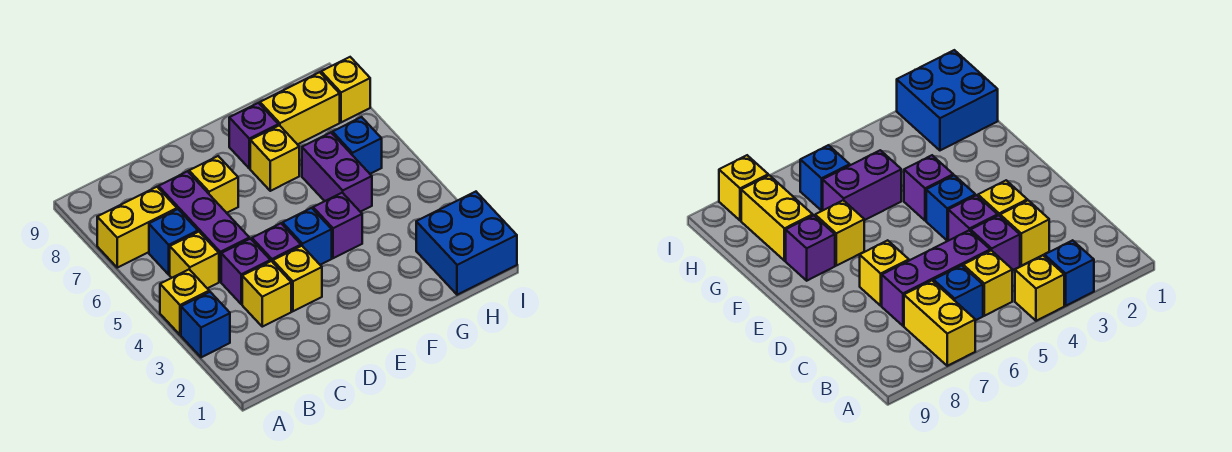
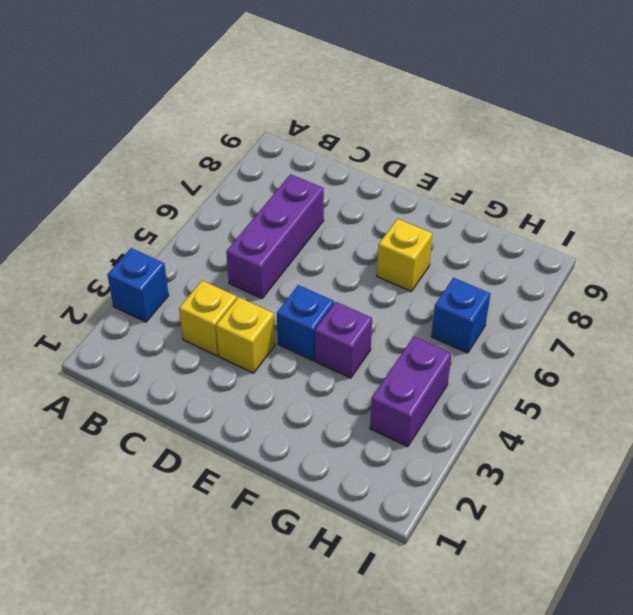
purple 1x2 brick [370,336,452,447] -> purple 1x2 brick moved to [302,133,372,212]
none -> yellow 1x1 brick [160,269,209,335]
none -> yellow 1x2 brick [97,187,177,268]
none -> yellow 1x1 brick [170,232,219,288]

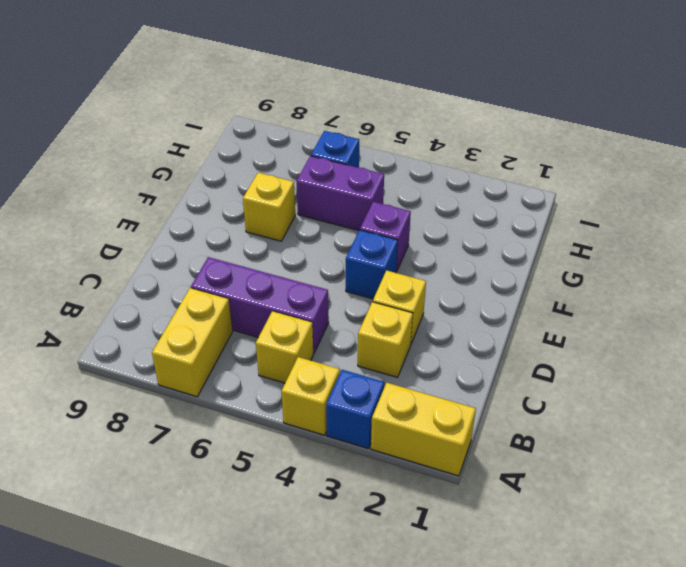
yellow 1x2 brick [371,383,476,476] -> yellow 1x2 brick turned to [260,72,340,144]
none -> blue 1x1 brick [149,209,198,275]
none -> purple 1x1 brick [221,239,270,304]
none -> purple 1x1 brick [252,223,301,262]

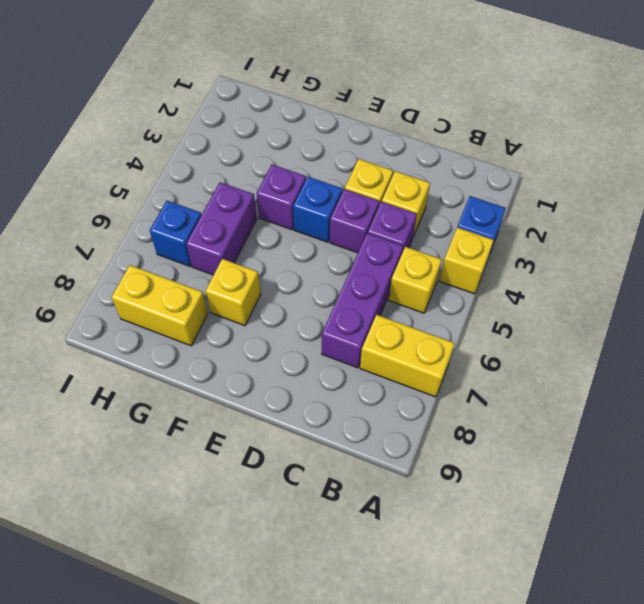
none -> blue 1x1 brick [149,209,198,275]
none -> yellow 1x1 brick [189,156,238,213]
none -> purple 1x1 brick [229,103,278,168]

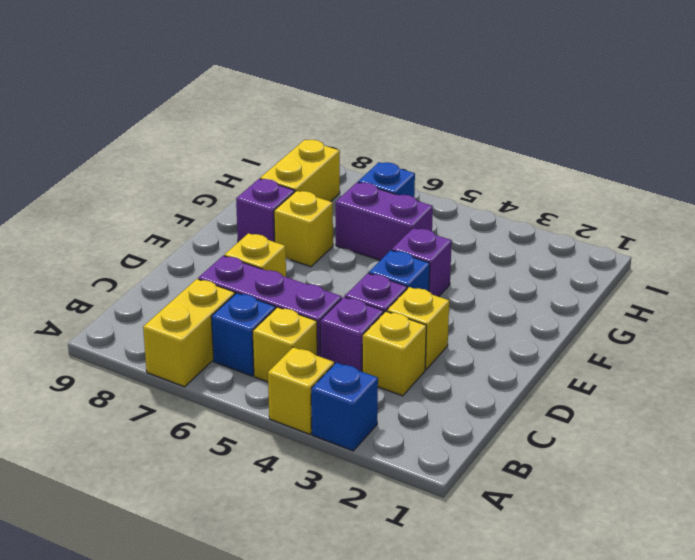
none -> blue 2x2 brick [416,192,517,295]
none -> yellow 1x1 brick [321,57,370,122]

